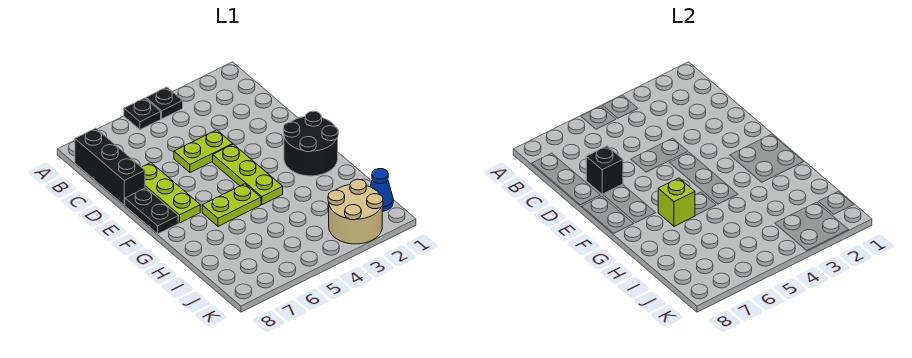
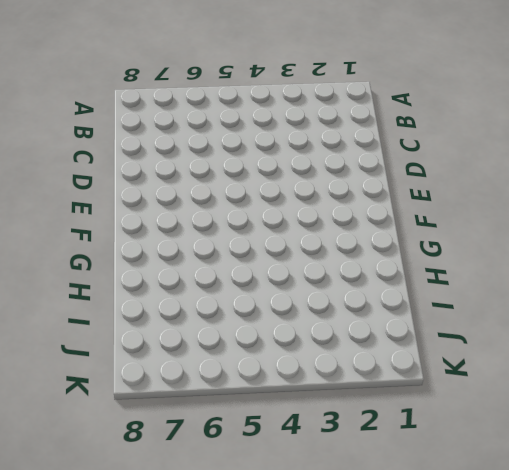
none -> black 1x1 plate [146,87,183,119]
none -> black 1x1 plate [124,98,161,130]
none -> black 1x3 brick [75,128,145,205]

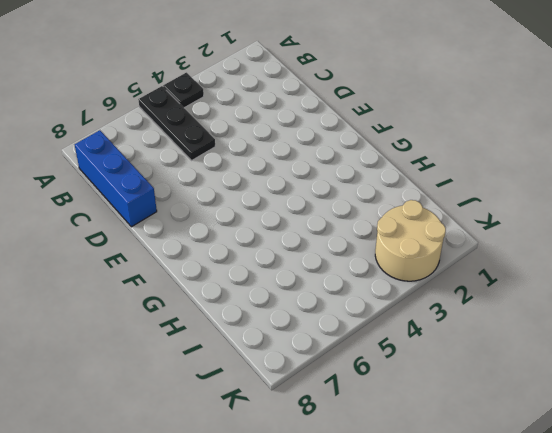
black 1x3 plate [138,86,215,161] -> black 1x1 plate [124,98,161,130]
blue 1x3 brick [74,130,157,227] -> black 1x3 brick [75,128,145,205]
none -> lime 1x2 plate [174,130,233,173]
none -> lime 1x3 plate [142,163,200,223]
none -> lime 1x3 plate [213,144,283,205]

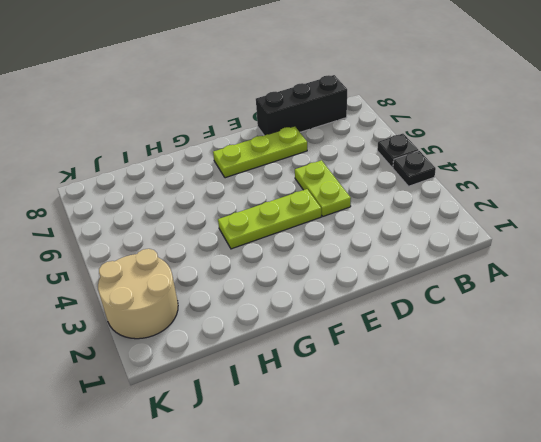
none -> black 1x2 plate [125,188,178,234]
none -> black 2x2 round brick [283,111,338,176]
none -> lime 1x2 plate [202,184,261,226]

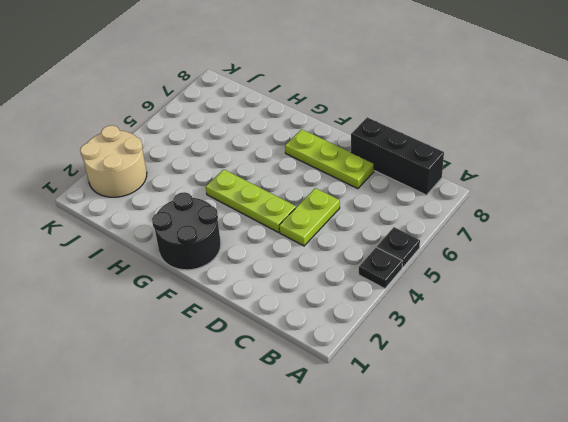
none -> black 1x2 plate [125,188,178,234]
none -> lime 1x2 plate [202,184,261,226]
none -> blue 1x1 cone [370,169,393,211]

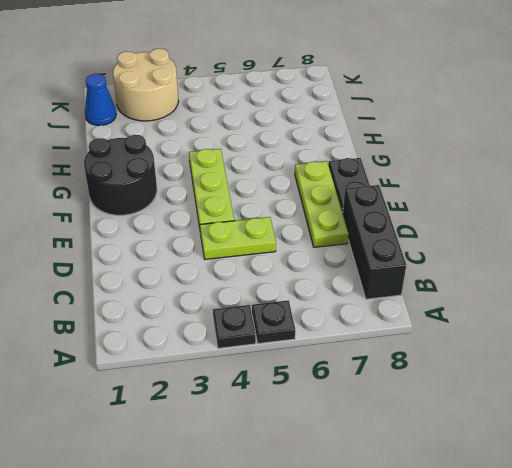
none -> lime 1x2 plate [202,184,261,226]
none -> black 1x1 brick [586,146,623,194]
none -> lime 1x1 brick [658,178,695,226]

